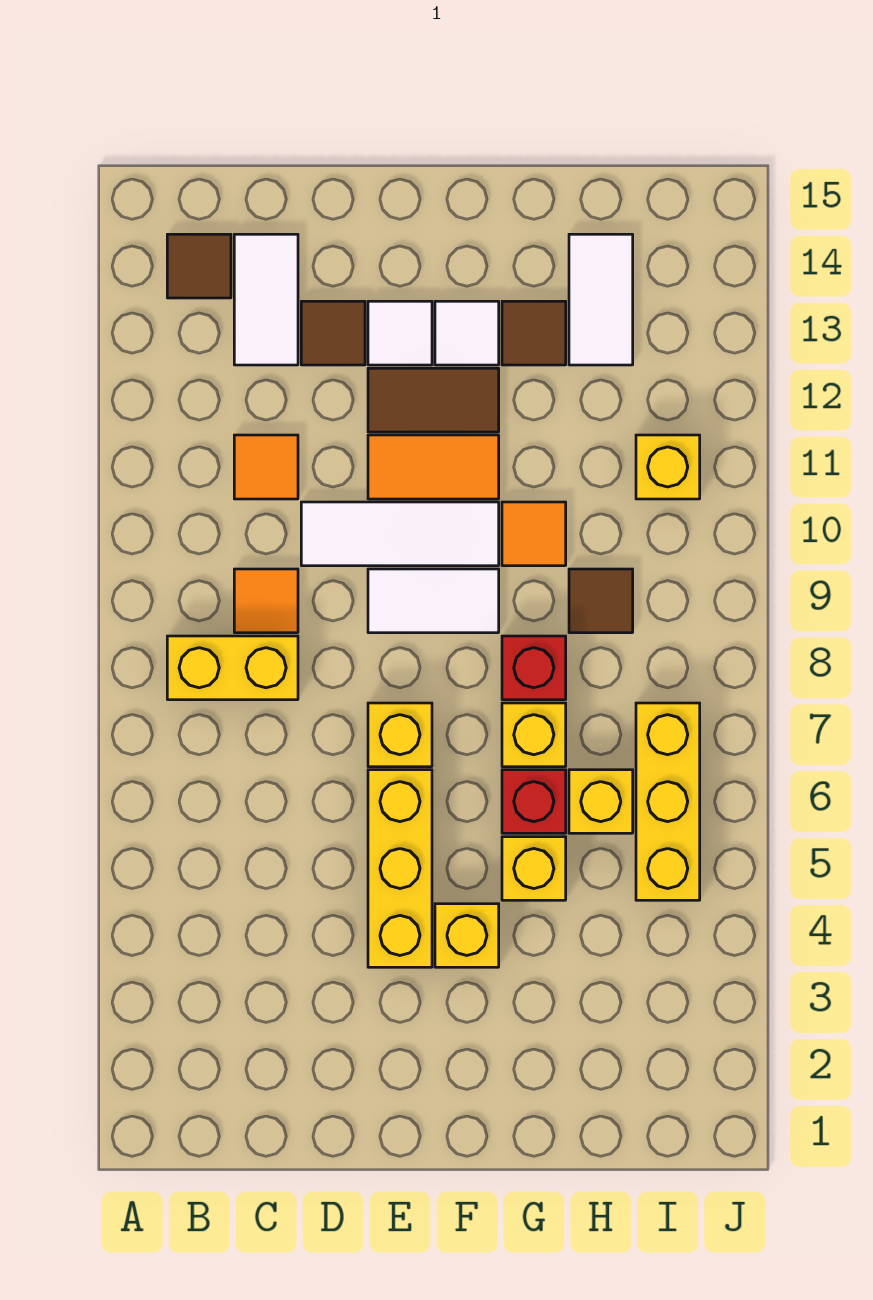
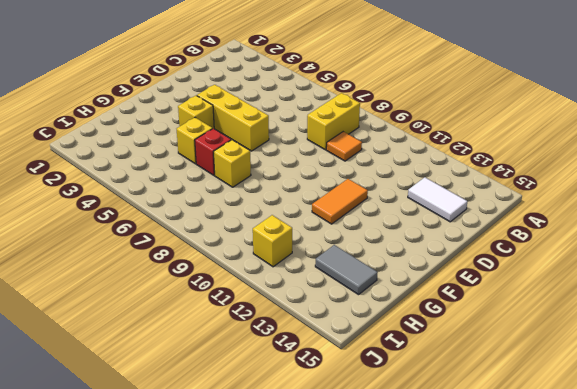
grey 1x2 tile [315,245,378,295] -> white 1x2 tile [569,234,633,365]
none -> brown 1x1 tile [167,234,231,298]
none -> orange 1x1 tile [234,435,298,499]
none -> white 1x3 tile [301,502,499,566]

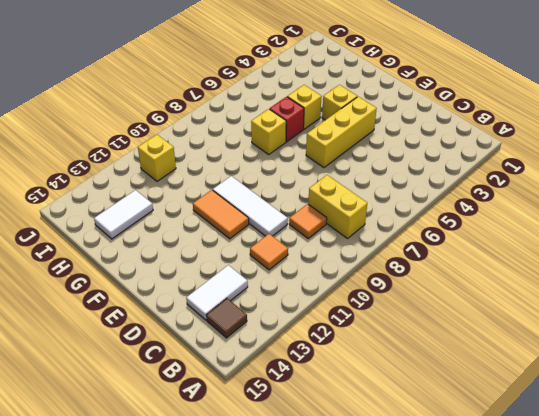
none -> brown 1x1 tile [301,301,365,365]
none -> yellow 1x1 brick [368,703,432,767]
none -> white 1x2 tile [368,569,499,633]

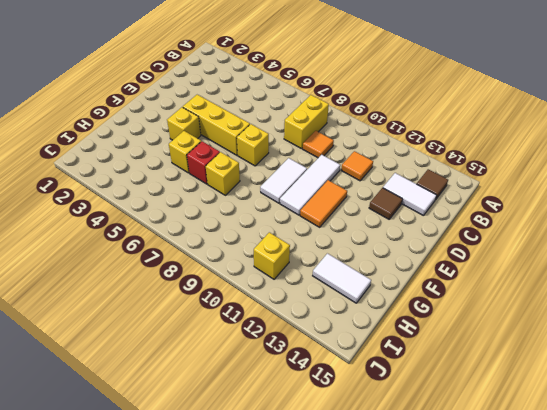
none -> brown 1x2 tile [368,368,499,432]
none -> white 1x1 tile [368,301,432,365]
none -> white 1x1 tile [435,301,499,365]

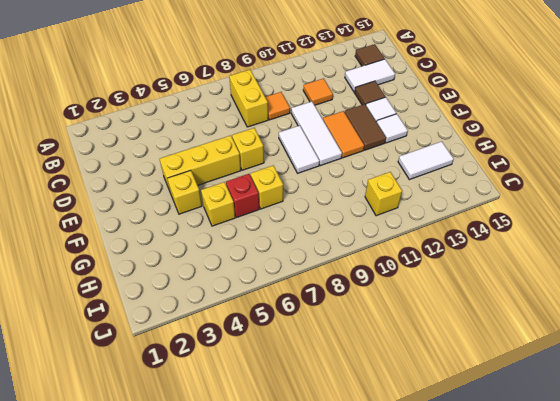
none -> red 1x1 brick [502,636,566,700]
none -> orange 1x1 tile [502,502,566,566]
none -> brown 1x1 tile [502,301,566,365]

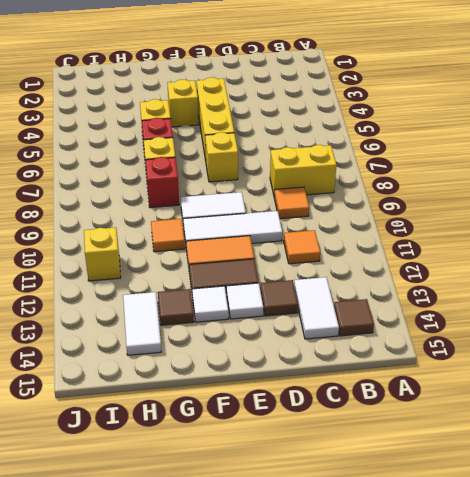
none -> yellow 1x1 brick [569,770,633,833]
none -> brown 1x1 tile [569,569,633,633]
none -> yellow 1x3 brick [636,703,700,900]

